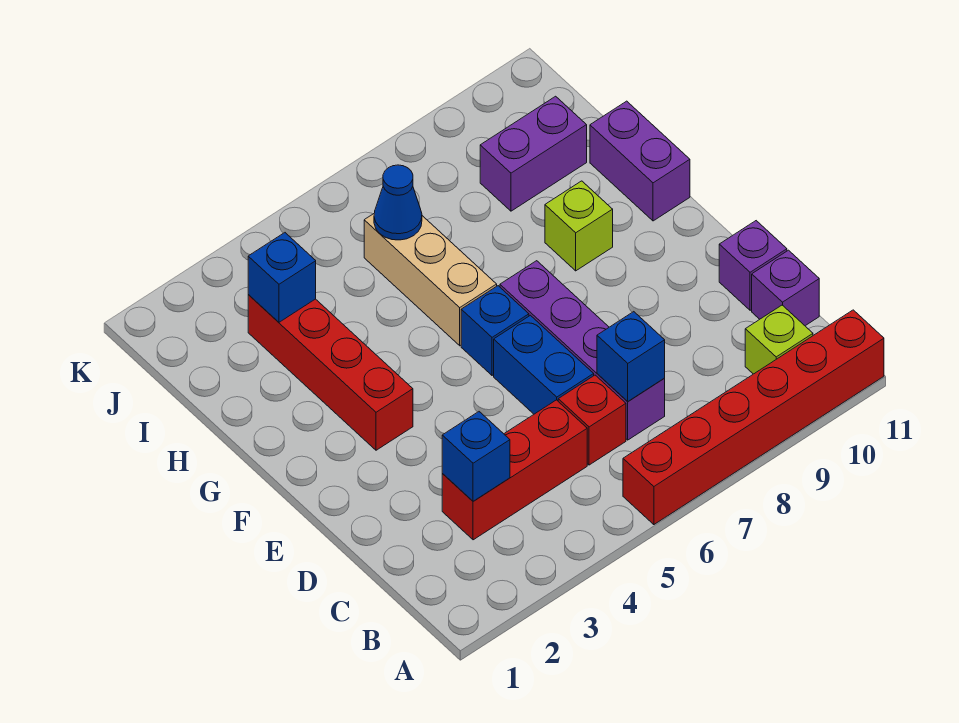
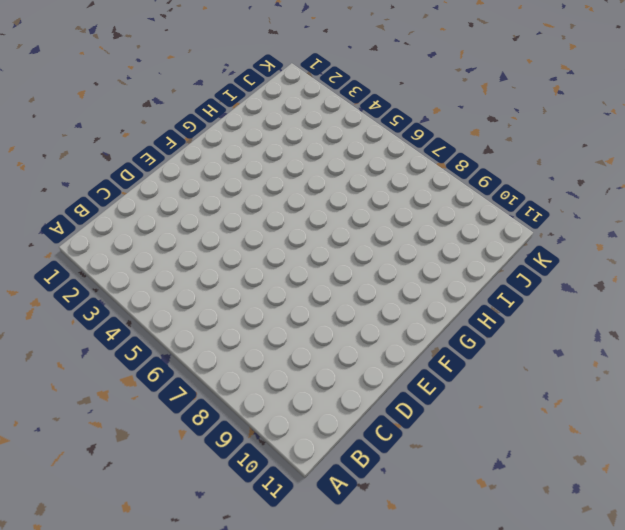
none -> red 1x6 brick [623,310,884,525]
none -> lime 1x1 brick [745,305,813,374]
none -> red 1x3 brick [442,400,587,540]

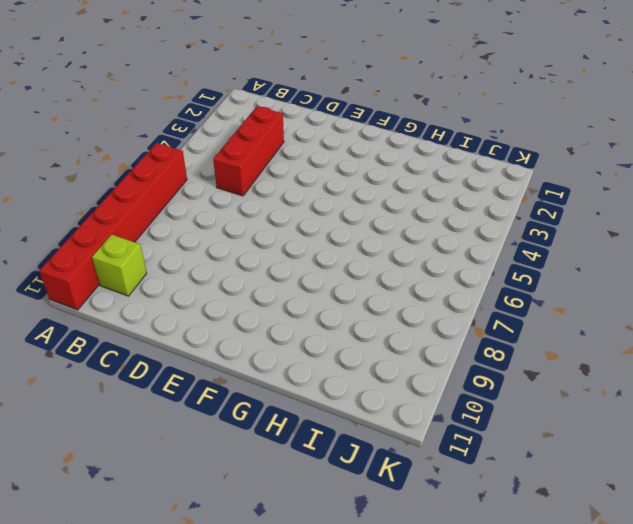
none -> red 1x1 brick [558,375,626,465]
none -> purple 1x4 brick [500,261,665,440]
none -> purple 1x1 brick [752,250,819,326]

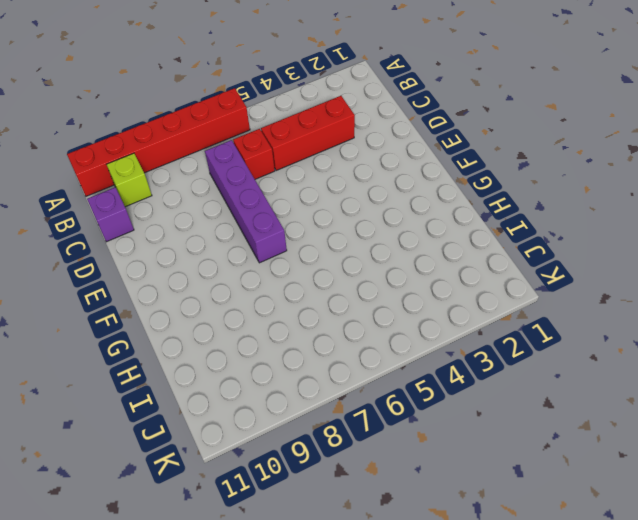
none -> blue 1x2 brick [494,315,594,414]
none -> purple 1x1 brick [719,221,787,310]
none -> red 1x4 brick [248,294,413,450]

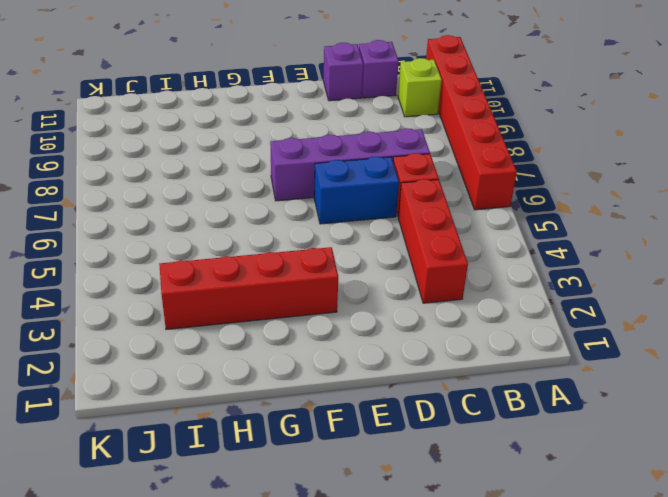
none -> blue 1x1 brick [461,286,529,375]
none -> tan 1x3 brick [364,214,497,346]
none -> lime 1x1 brick [545,181,613,271]

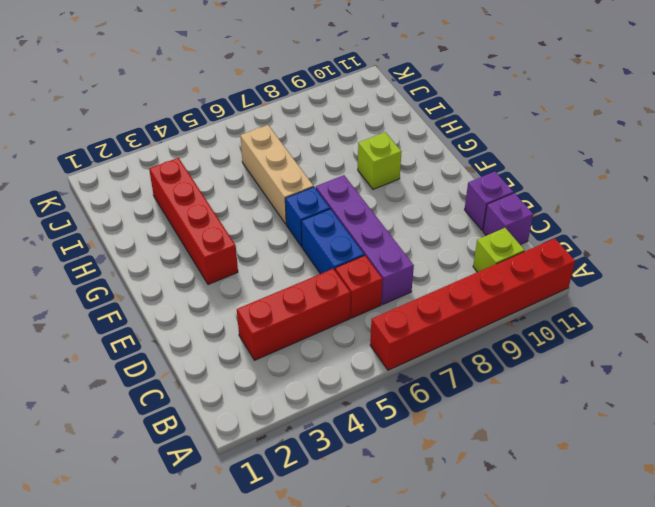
none -> purple 1x2 brick [590,101,690,221]
none -> purple 1x2 brick [480,96,587,211]
none -> blue 1x1 brick [442,412,510,501]

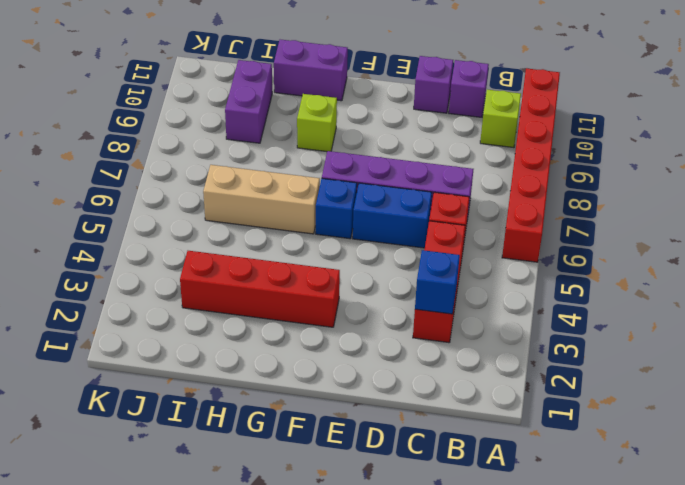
none -> blue 1x1 brick [597,312,665,401]
none -> blue 1x1 brick [248,233,316,322]
none -> blue 1x1 cone [374,165,422,240]

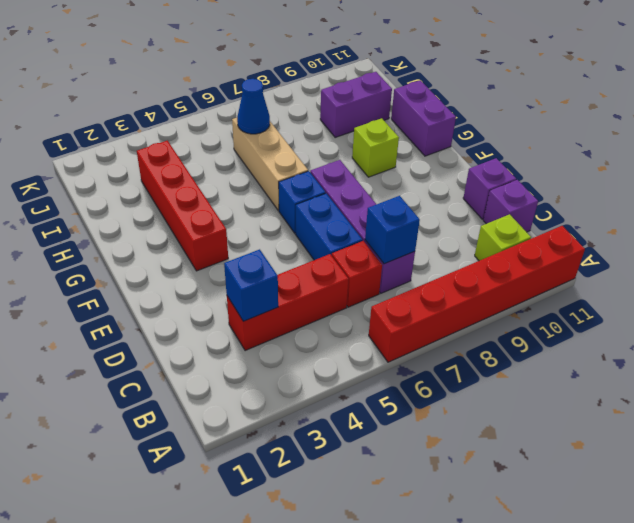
none -> blue 1x1 brick [248,233,316,322]

